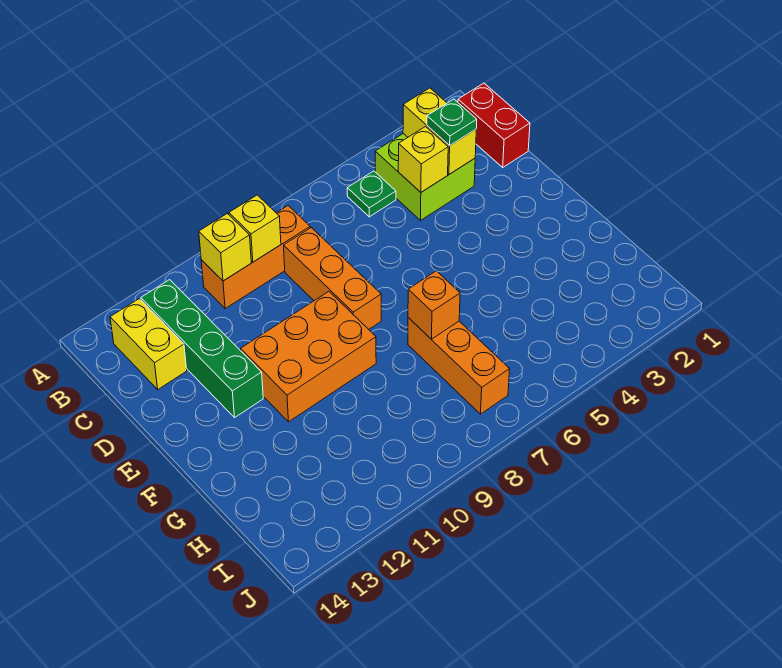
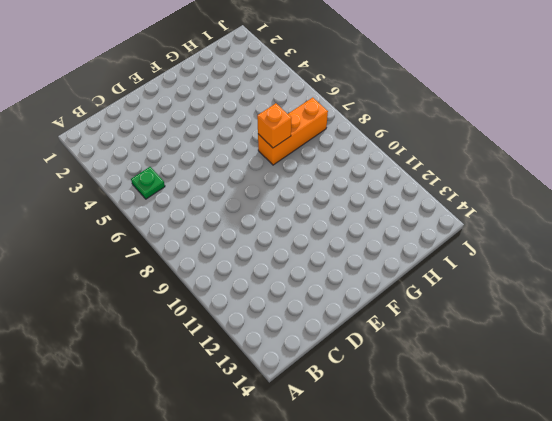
none -> red 1x2 brick [458,83,530,167]
none -> lime 2x2 brick [375,134,475,220]
none -> orange 1x3 brick [201,206,310,308]

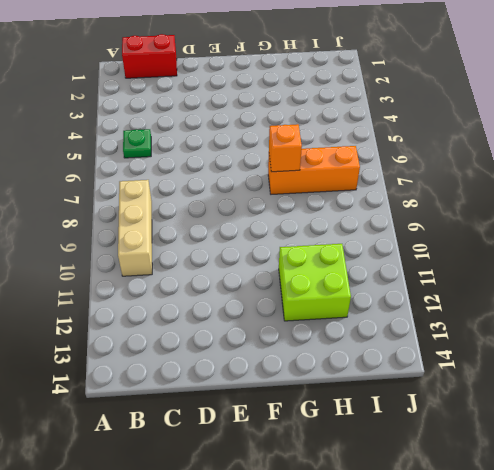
tan 1x3 brick [118,180,152,276] -> orange 1x3 brick [201,206,310,308]
lime 2x2 brick [279,244,351,321] -> lime 2x2 brick moved to [375,134,475,220]
none -> green 1x4 brick [141,280,263,417]
none -> yellow 1x2 brick [110,299,187,389]
none -> orange 1x3 brick [284,228,381,329]

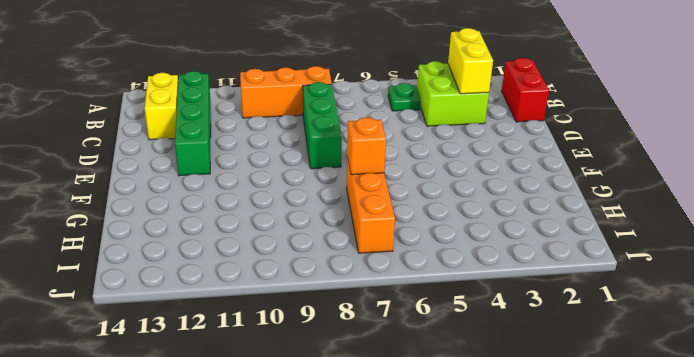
green 1x3 brick [303,82,342,169] -> orange 1x3 brick [284,228,381,329]
none -> orange 2x3 brick [241,292,376,422]
none -> yellow 1x1 brick [229,195,281,262]
none -> yellow 1x1 brick [199,214,251,281]

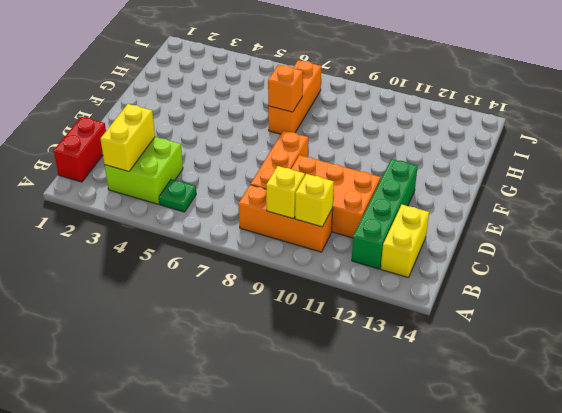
orange 2x3 brick [291,155,381,238] -> orange 2x3 brick moved to [241,292,376,422]
none -> yellow 1x1 brick [398,127,448,192]
none -> green 1x1 plate [427,99,477,146]

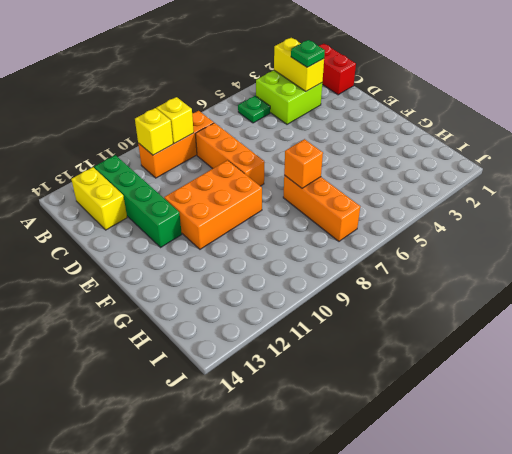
none -> yellow 1x1 brick [398,127,448,192]

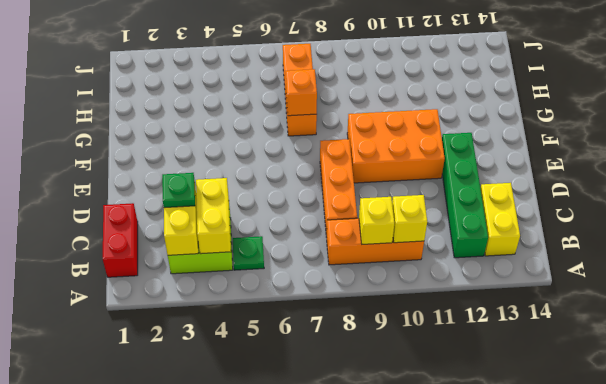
yellow 1x2 brick [196,178,231,254] -> yellow 1x1 brick [398,127,448,192]

